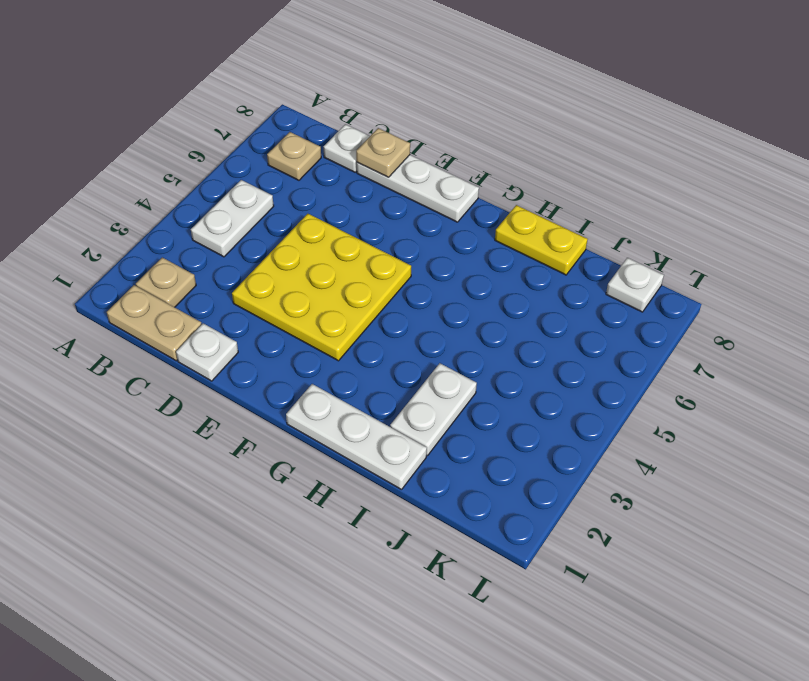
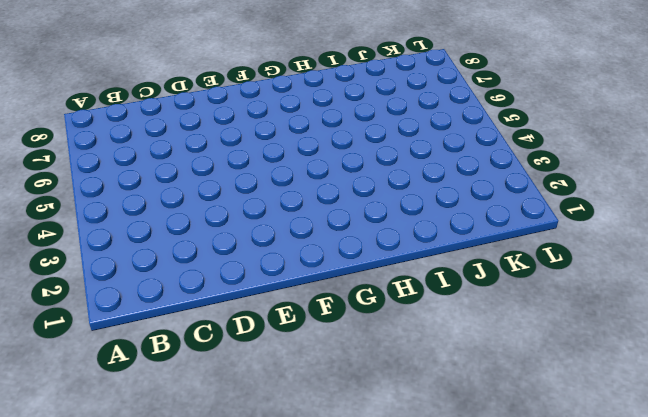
none -> tan 1x2 plate [107,285,202,361]
none -> tan 1x1 plate [136,257,196,307]
none -> white 1x2 plate [191,180,274,257]

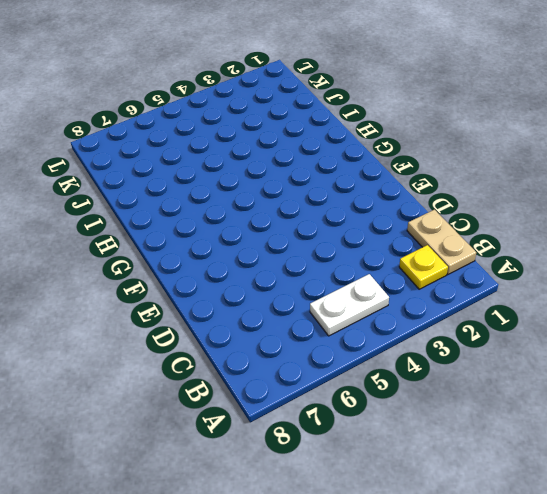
yellow 1x1 plate [399,245,448,289] -> tan 1x1 plate [136,257,196,307]
none -> tan 1x1 plate [267,132,321,180]
none -> white 1x1 plate [324,124,370,172]
none -> white 1x1 plate [176,323,238,381]

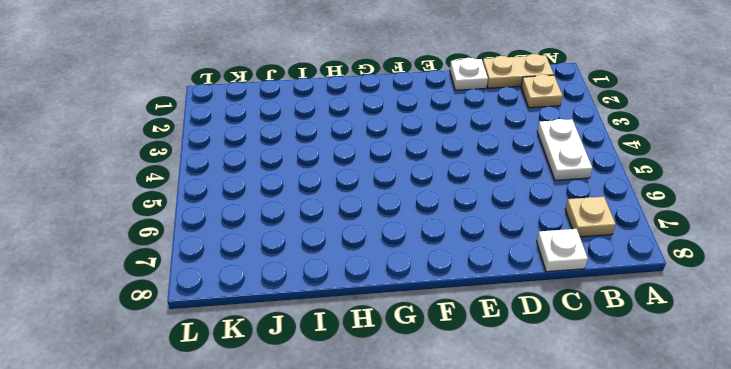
none -> yellow 3x3 plate [232,214,411,361]
none -> white 1x3 plate [357,155,479,222]
none -> white 1x3 plate [286,384,427,490]

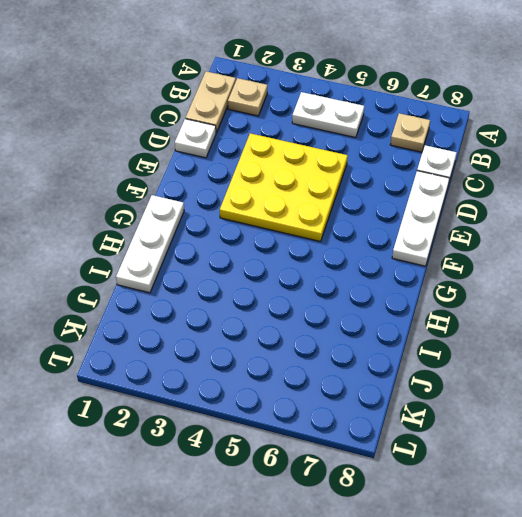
none -> yellow 1x2 plate [495,205,588,275]
none -> white 1x2 plate [390,363,477,456]
none -> white 1x1 plate [606,258,664,312]

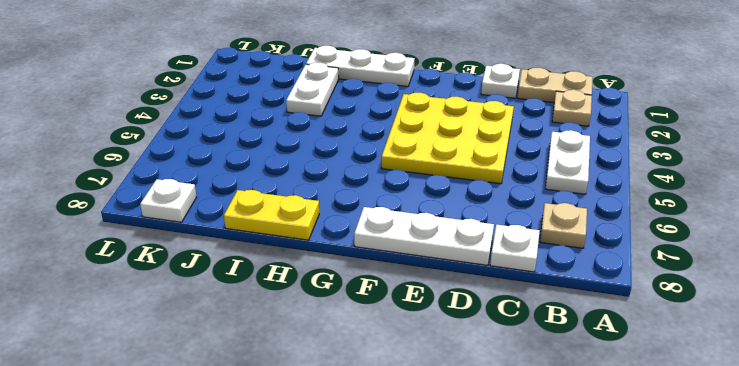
none -> tan 1x1 plate [356,128,410,177]

